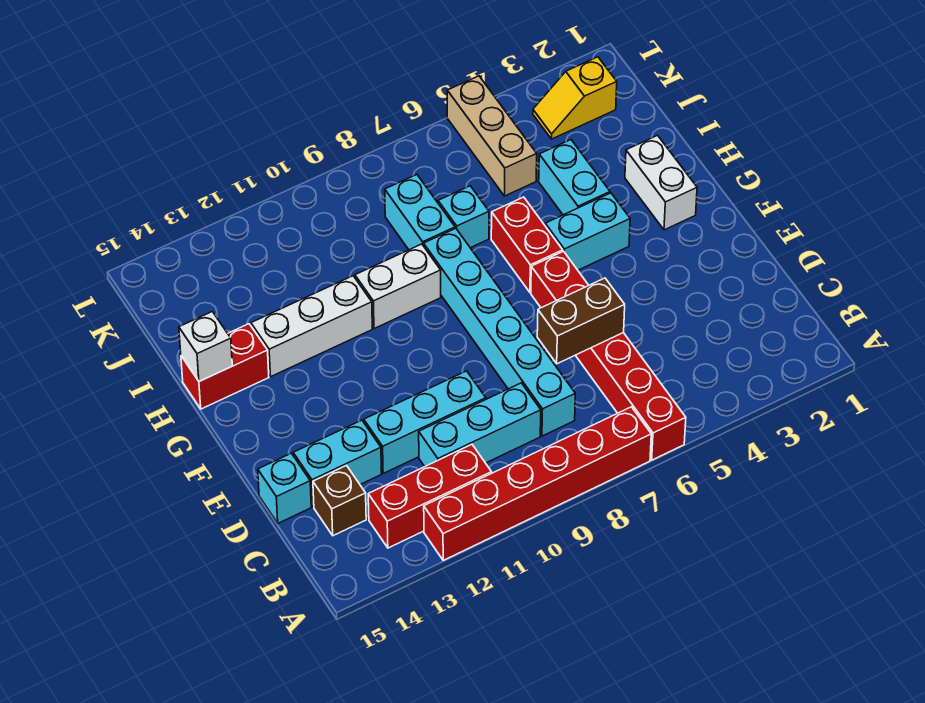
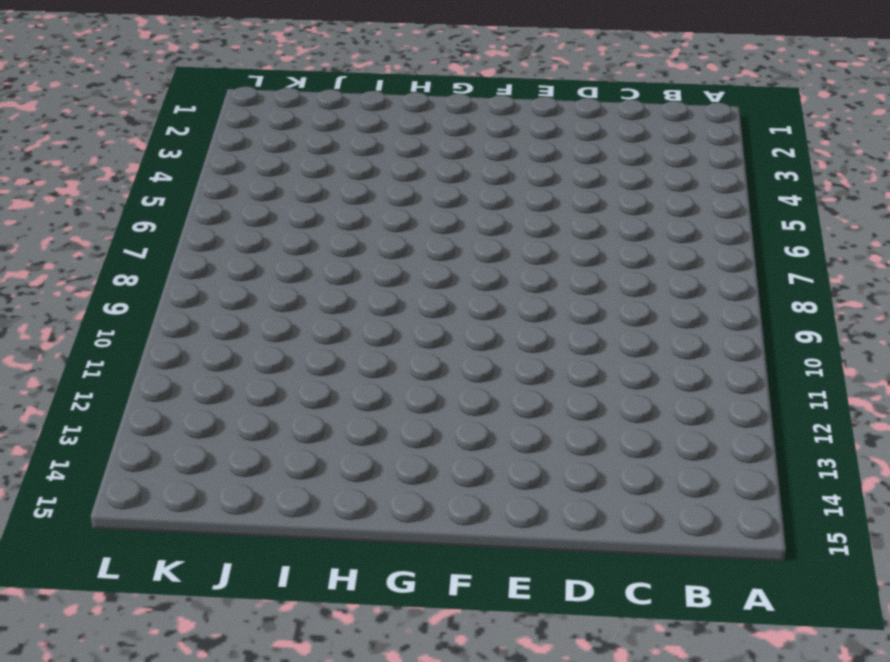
none -> red 1x6 brick [531,251,686,460]
none -> red 1x6 brick [424,407,651,560]
none -> red 1x3 brick [368,445,492,548]

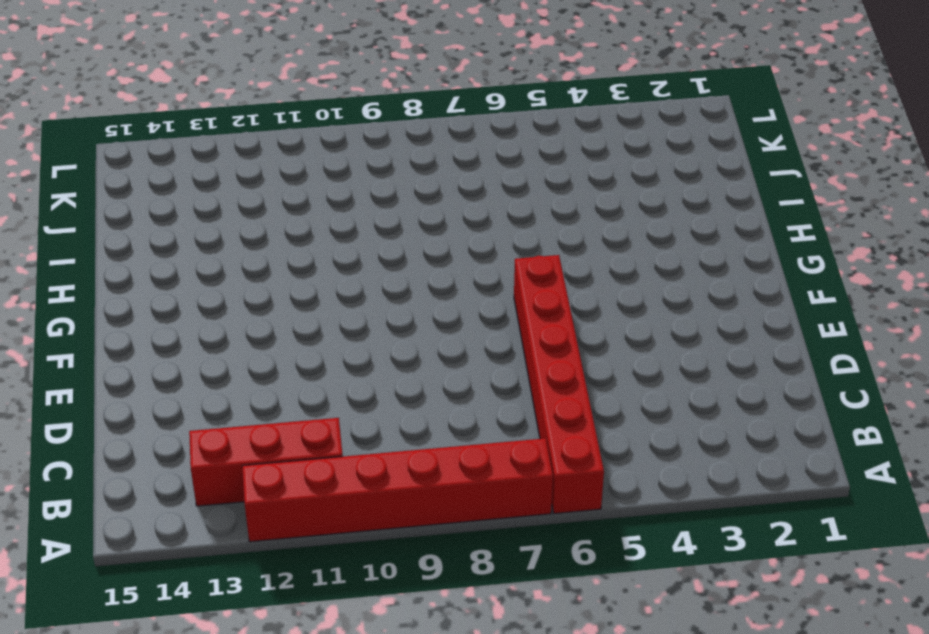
none -> cyan 1x6 brick [424,228,575,436]
none -> cyan 1x3 brick [419,383,541,466]
none -> brown 1x1 brick [313,466,366,536]

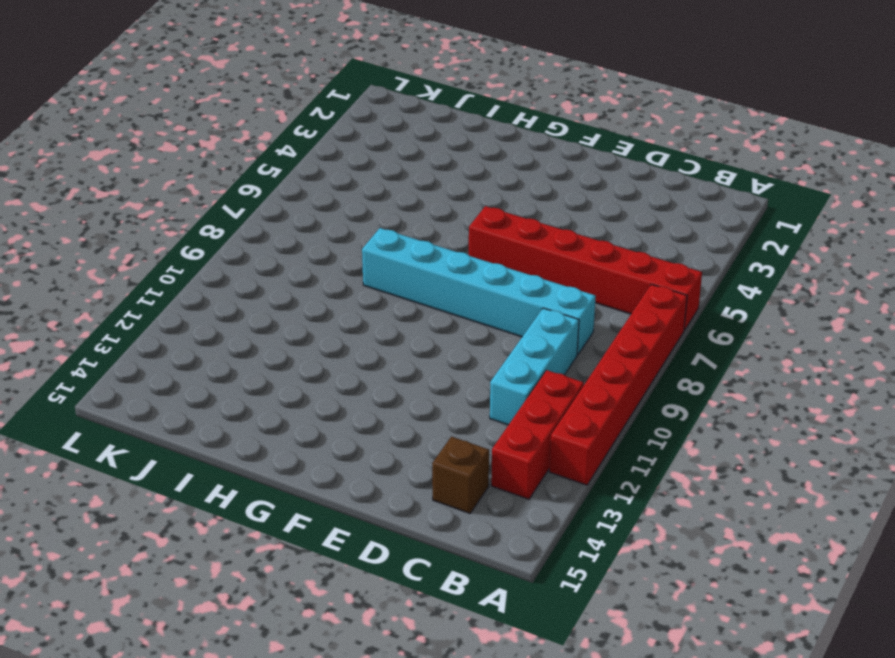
none -> cyan 1x3 brick [364,371,486,473]
none -> cyan 1x2 brick [293,420,382,507]
none -> cyan 1x1 brick [258,453,311,523]

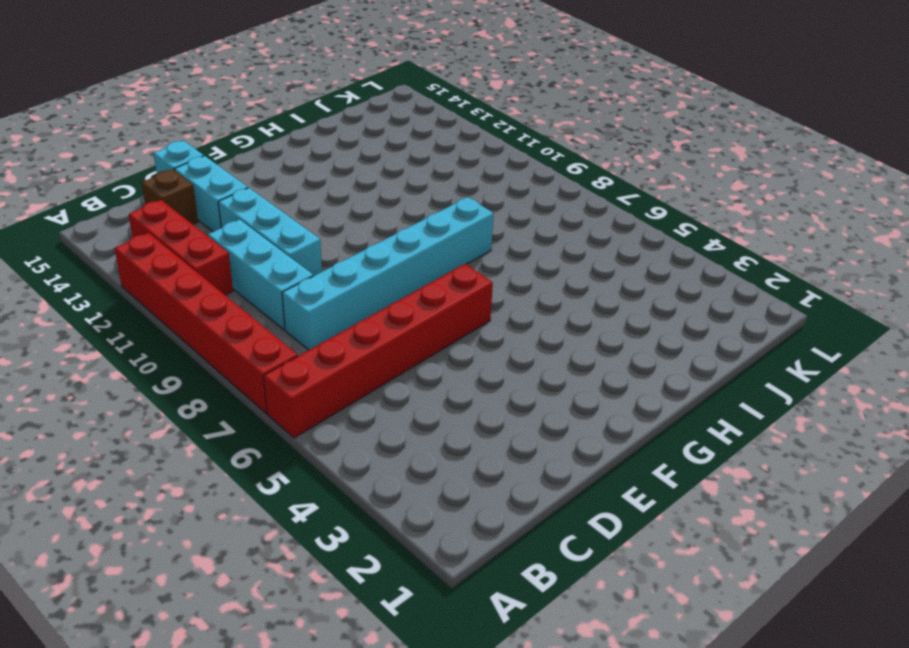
none -> white 1x2 brick [625,135,697,230]
none -> cyan 1x2 brick [545,193,630,270]
none -> red 1x2 brick [491,197,563,292]

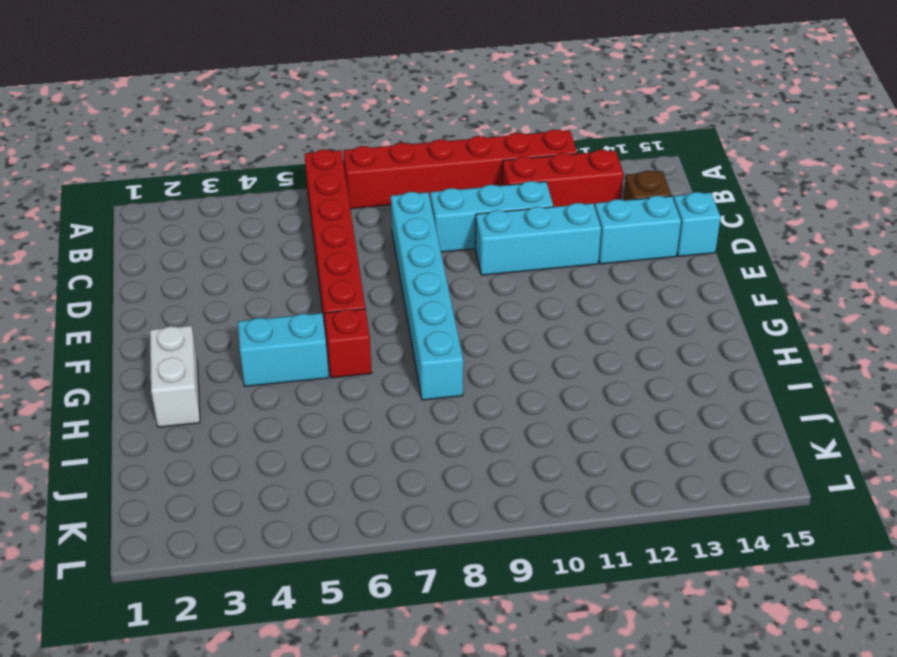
red 1x1 brick [325,309,372,378] -> red 1x2 brick [491,197,563,292]
none -> cyan 1x2 brick [539,140,610,215]
none -> white 1x2 brick [355,244,441,329]
none -> white 1x3 brick [251,276,372,376]

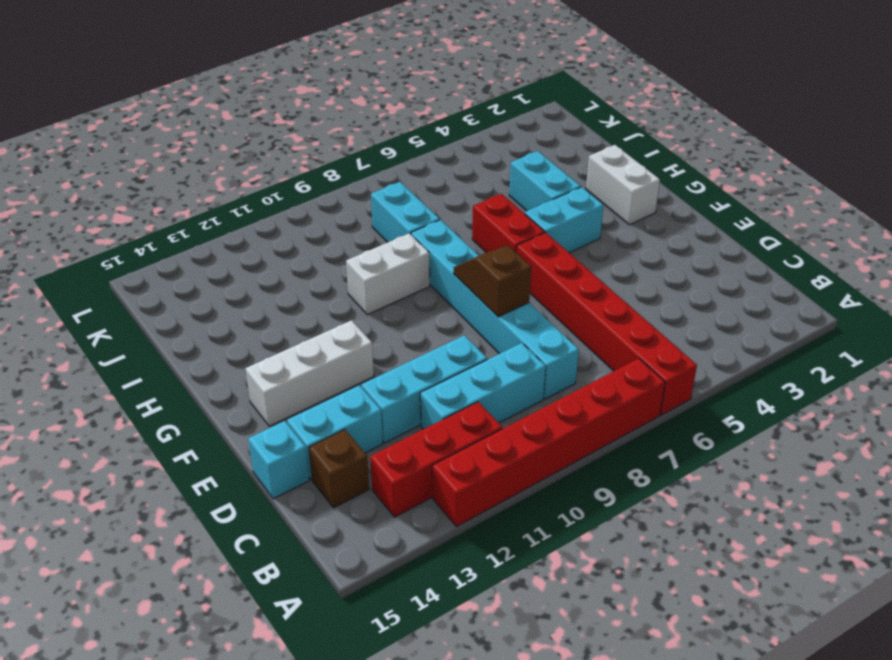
brown 1x2 slope [454,245,531,317] -> none
white 1x3 brick [246,320,374,426] -> white 1x3 brick moved to [251,276,372,376]
none -> red 1x2 brick [181,324,269,409]
none -> cyan 1x1 brick [438,186,489,248]
none -> tan 1x3 brick [447,76,537,196]

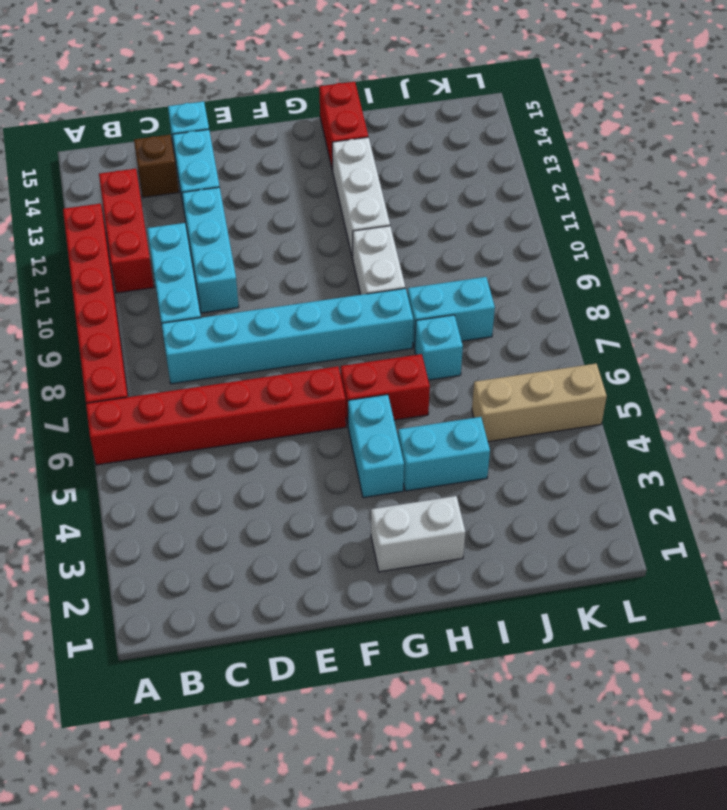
none -> yellow 1x2 slope [533,57,617,139]
none -> brown 1x2 brick [537,278,625,364]
none -> white 1x1 brick [179,312,232,381]

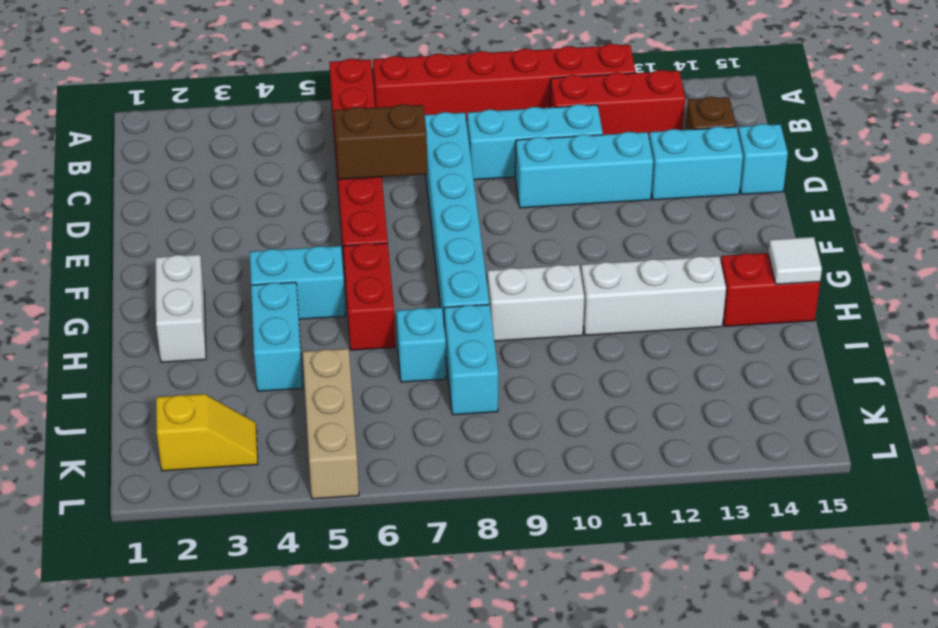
white 1x1 tile [768,237,822,284] -> white 1x1 brick [179,312,232,381]

